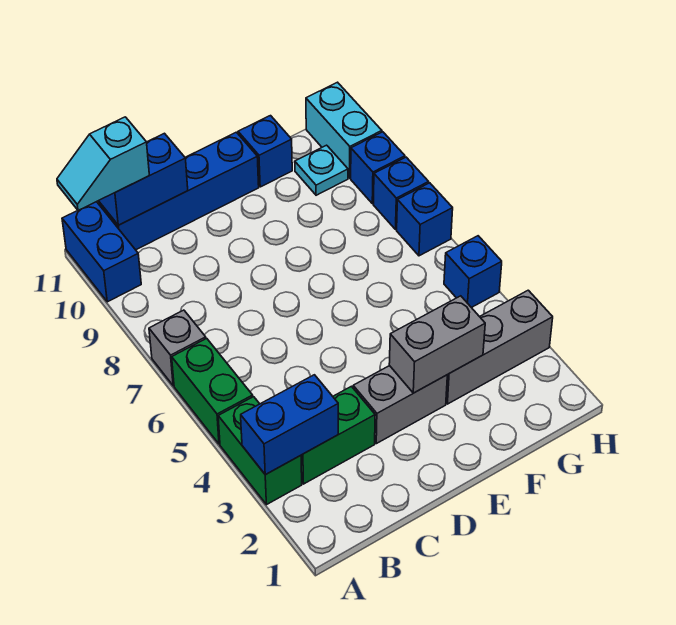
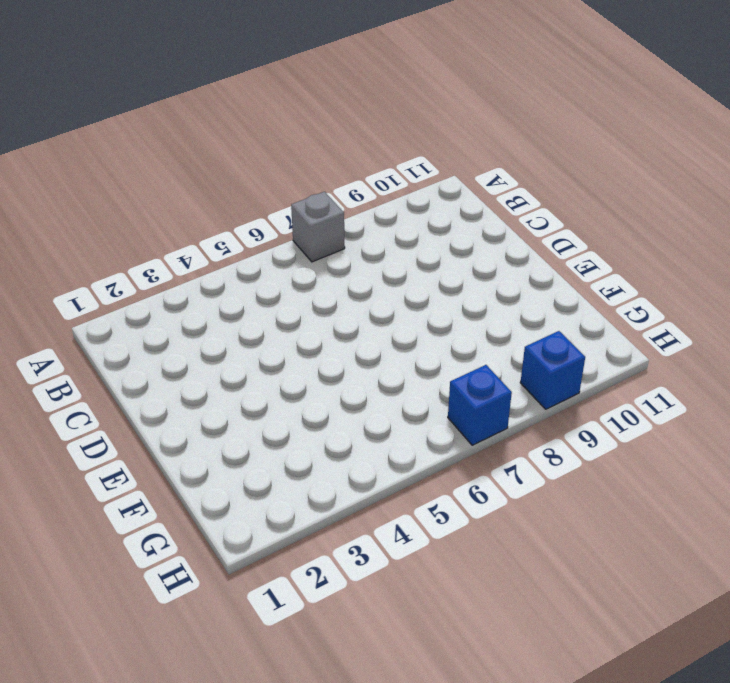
none -> green 1x2 brick [218,397,302,505]
none -> green 1x2 brick [172,338,253,444]
none -> blue 1x2 brick [62,202,141,302]

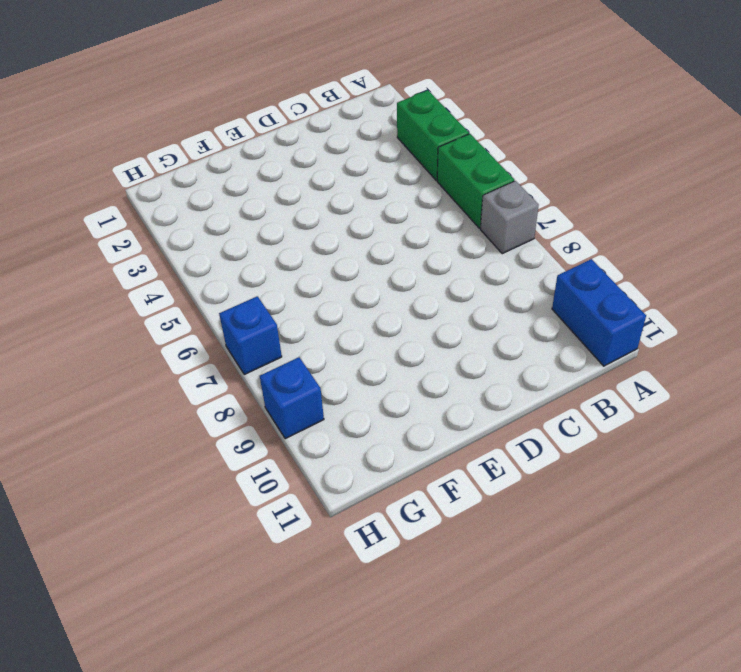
none -> green 1x2 brick [301,386,375,484]
none -> blue 1x4 brick [98,132,259,250]
none -> grey 1x2 brick [353,366,447,444]

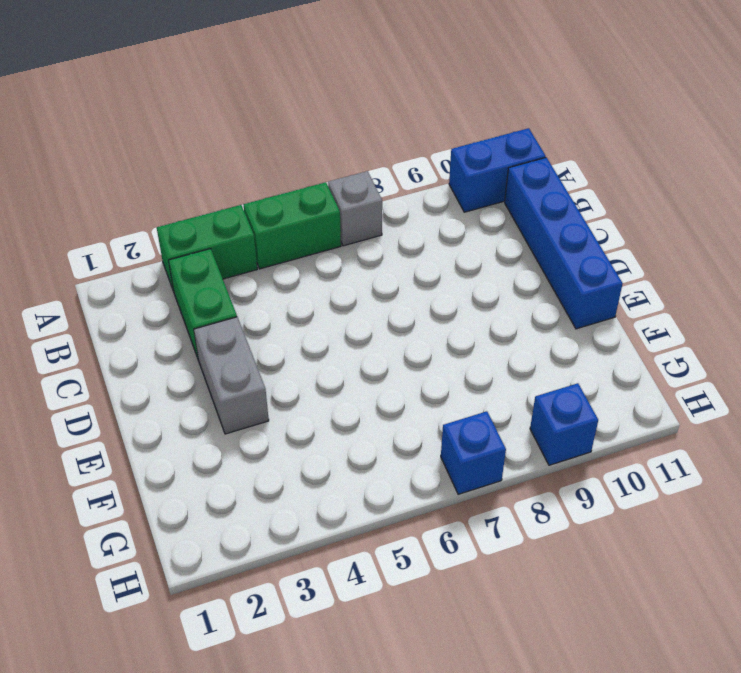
none -> grey 1x3 brick [446,290,553,404]
none -> blue 1x1 brick [238,116,292,187]
none -> cyan 1x1 plate [295,145,348,195]

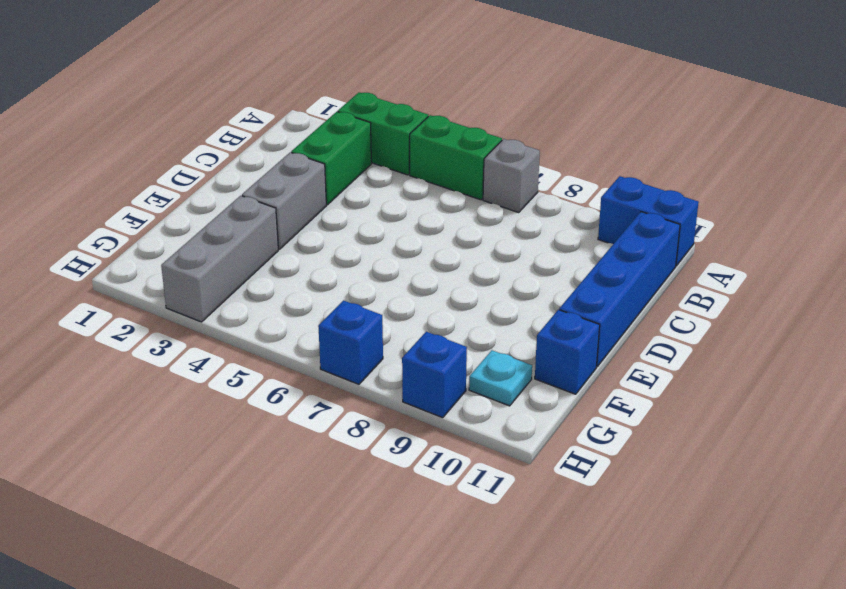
none -> blue 1x1 brick [444,236,502,308]
none -> blue 1x1 brick [373,157,429,230]
none -> cyan 1x2 brick [306,82,382,178]

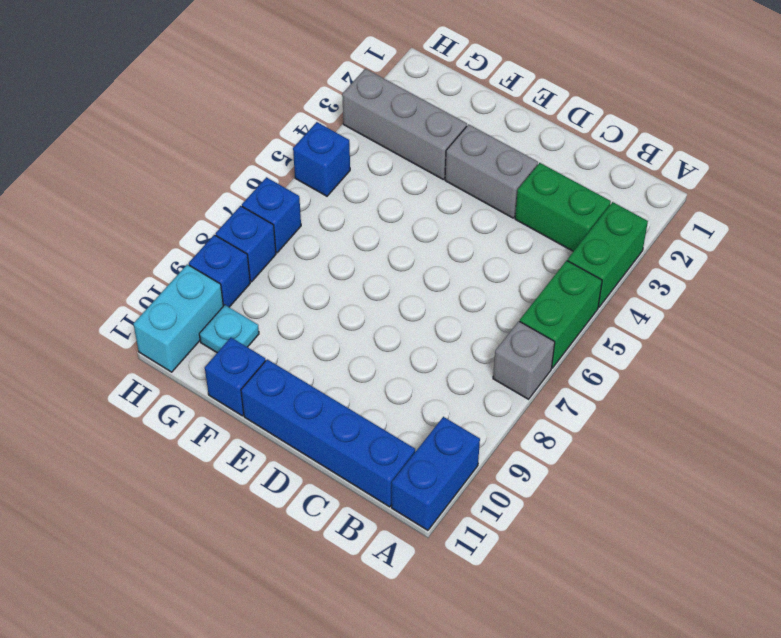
none -> blue 1x2 brick [241,375,338,475]
none -> blue 1x2 brick [99,133,188,225]
none -> grey 1x2 brick [389,296,485,393]

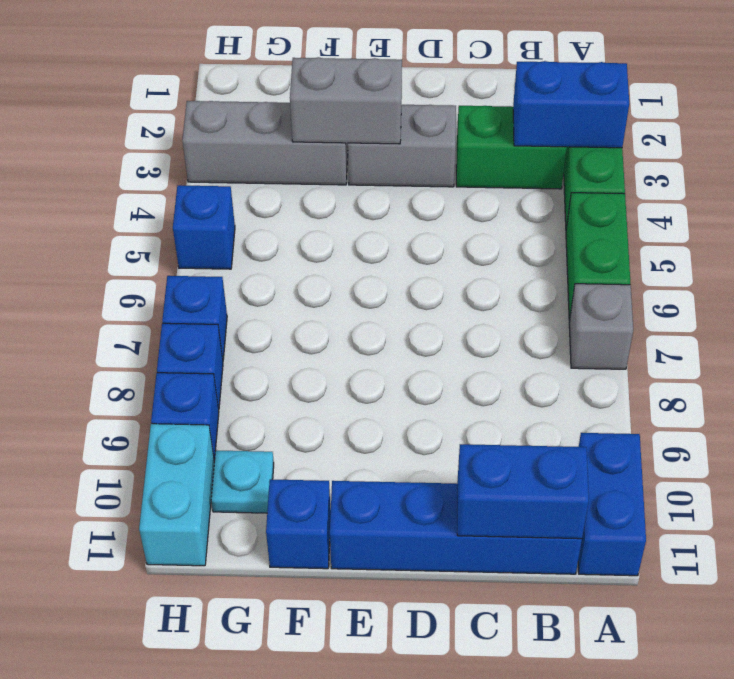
none -> cyan 1x2 slope [57,117,149,210]

